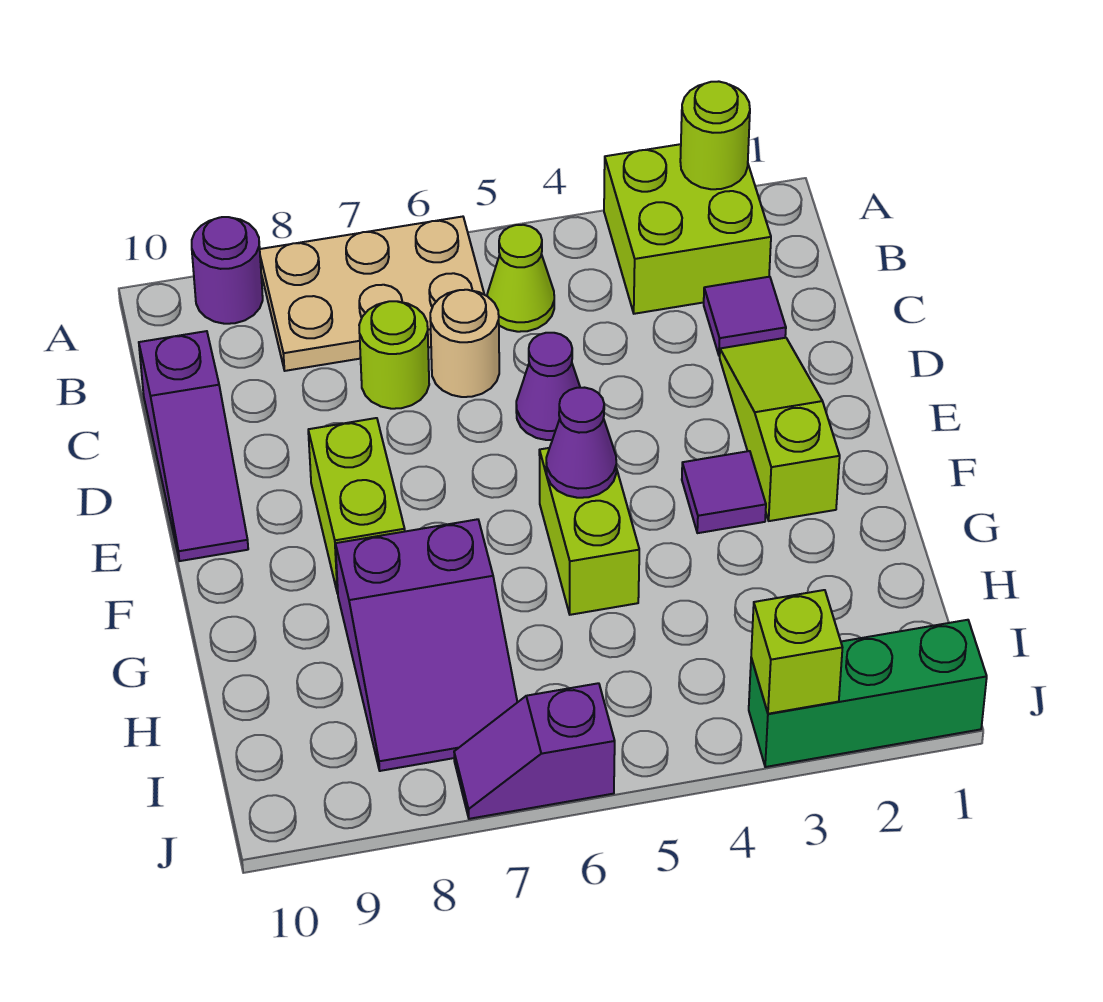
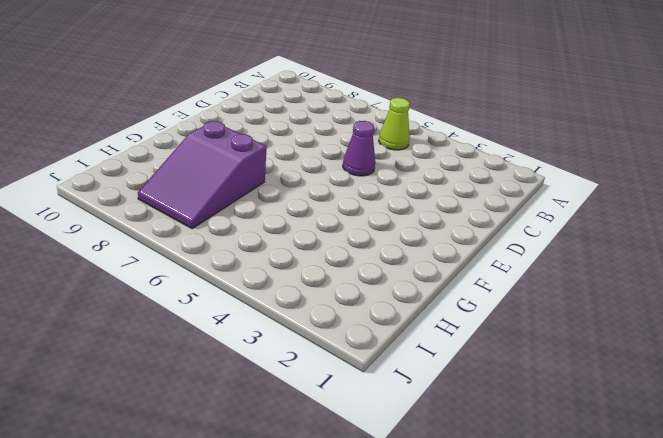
none -> lime 2x2 brick [604,144,771,314]
none -> tan 2x3 plate [260,217,484,371]
none -> purple 1x1 round brick [192,217,263,324]

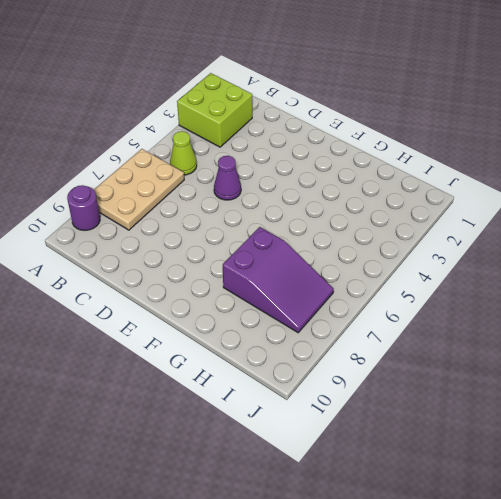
none -> purple 1x1 tile [704,277,786,356]
none -> tan 1x1 round brick [430,290,499,397]
none -> lime 1x1 round brick [359,301,429,409]

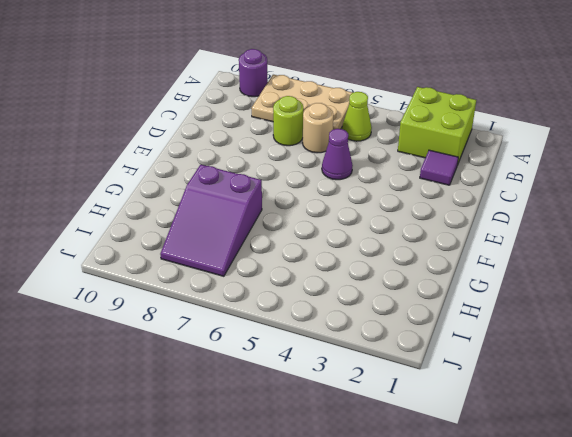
none -> purple 1x3 slope [139,331,248,561]
none -> lime 1x3 slope [720,338,840,521]
none -> lime 1x2 brick [308,418,405,594]

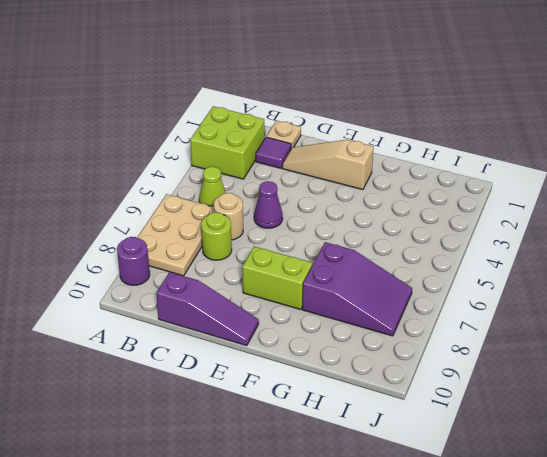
tan 1x1 plate [266,121,301,149] -> none
tan 1x3 slope [282,140,374,190] -> lime 1x3 slope [720,338,840,521]
none -> purple 1x1 tile [682,451,766,533]
none -> lime 1x2 brick [539,448,639,615]
none -> green 1x3 brick [749,620,987,767]

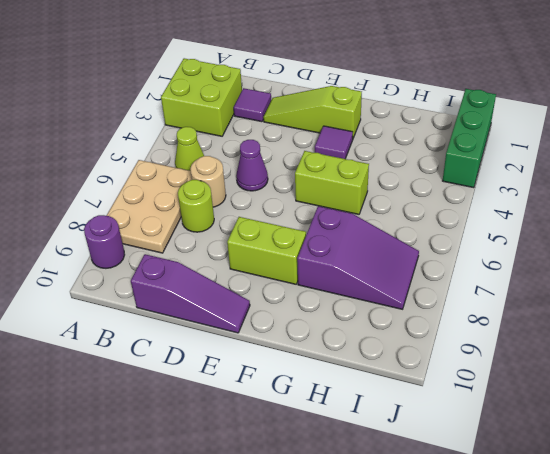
none -> purple 1x2 slope [454,683,615,819]
none -> lime 1x1 round brick [680,81,750,189]
none -> purple 1x1 cone [546,388,616,498]

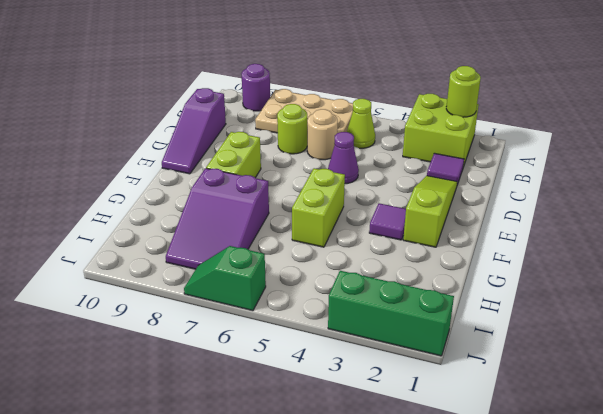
green 1x2 slope [184,246,266,311] -> purple 1x2 slope [454,683,615,819]
none -> purple 1x1 cone [546,388,616,498]
none -> lime 1x1 brick [751,590,843,714]

